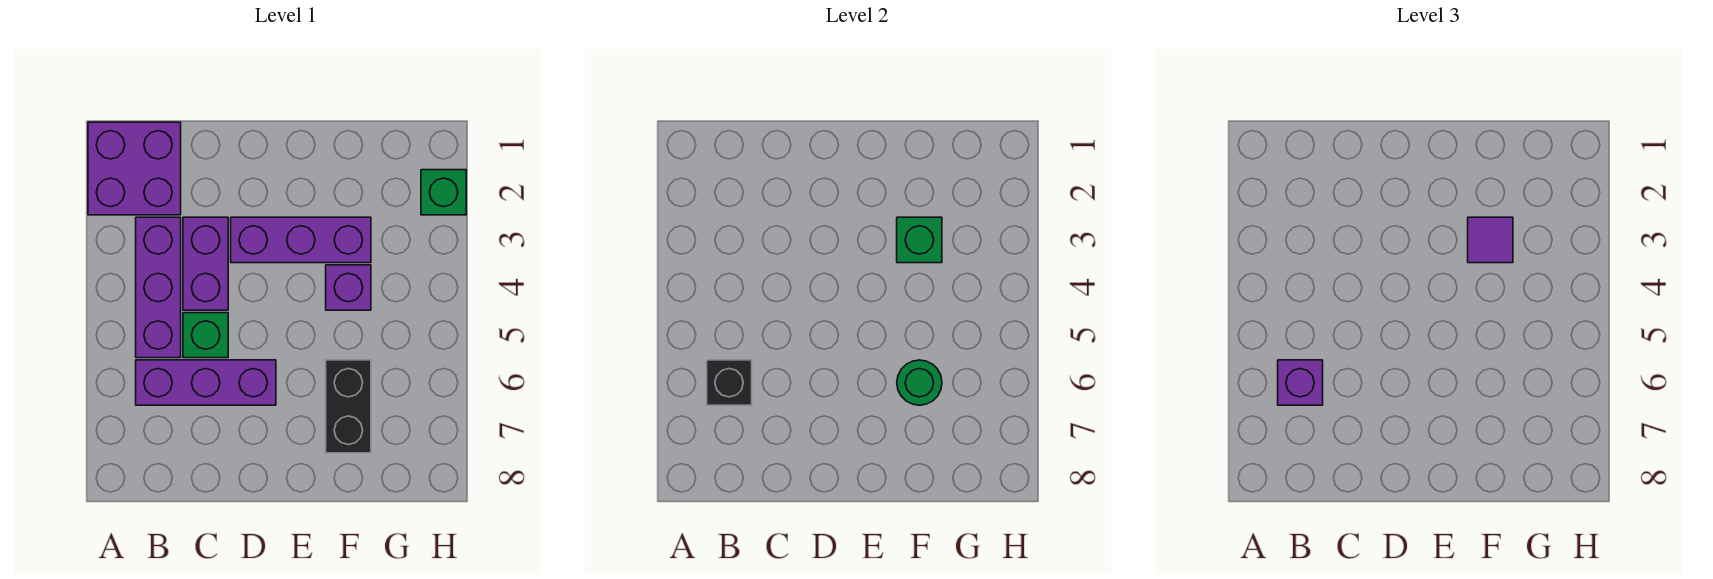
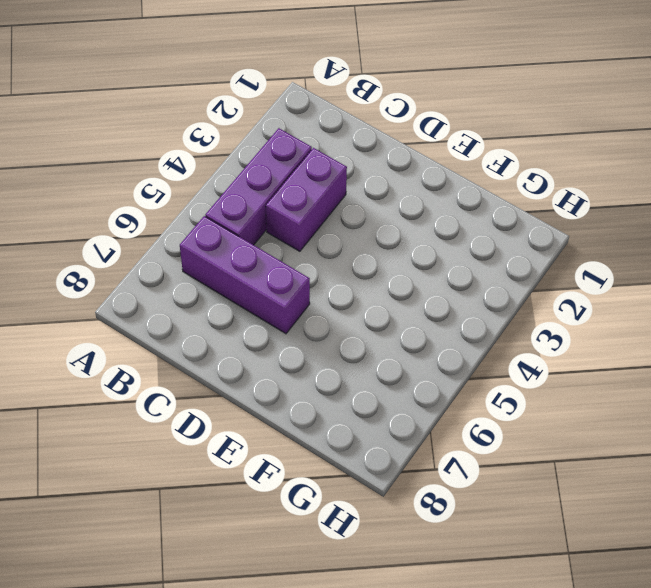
none -> purple 2x2 brick [88,122,181,215]
none -> green 1x1 brick [183,313,228,358]
none -> purple 1x3 brick [231,217,371,263]

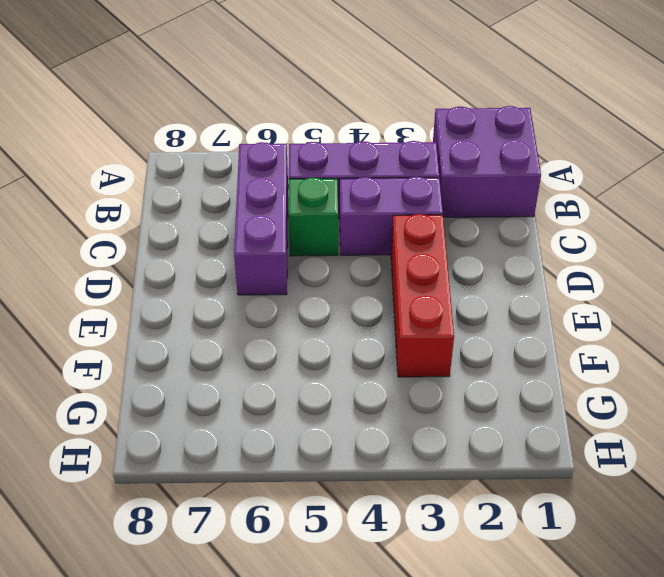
red 1x3 brick [391,214,454,377] -> purple 1x3 brick [231,217,371,263]
none -> purple 1x1 brick [326,265,371,310]
none -> black 1x2 brick [326,360,371,453]
none -> green 1x1 brick [421,170,466,215]

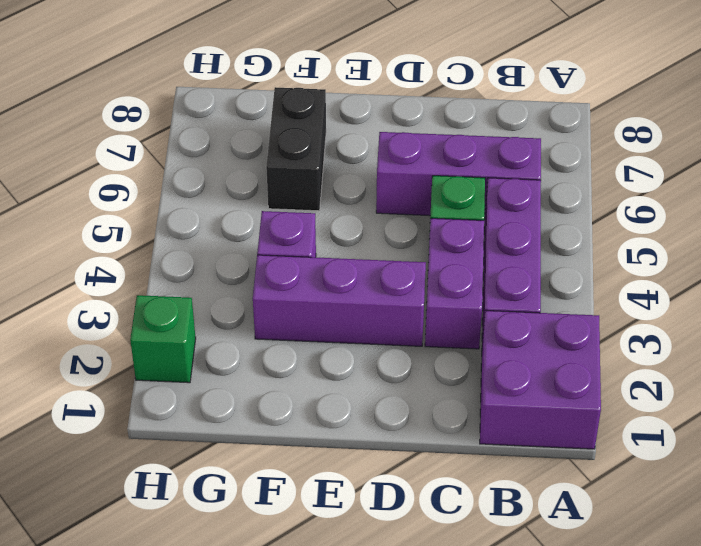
none -> black 1x1 brick [707,360,752,405]
none -> green 1x1 brick [897,217,942,263]
none -> green 1x1 round brick [897,360,942,405]

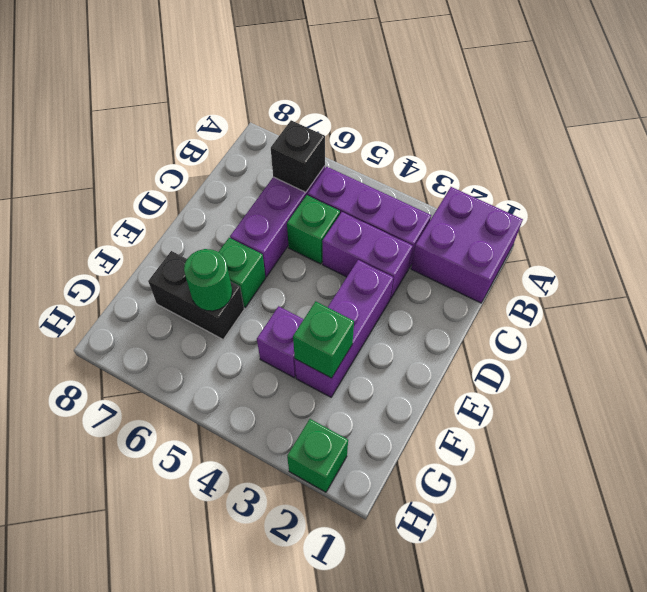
green 1x1 brick [219,238,266,307] -> none
none -> purple 1x1 brick [1278,360,1323,405]
none -> purple 1x1 tile [1468,217,1513,263]

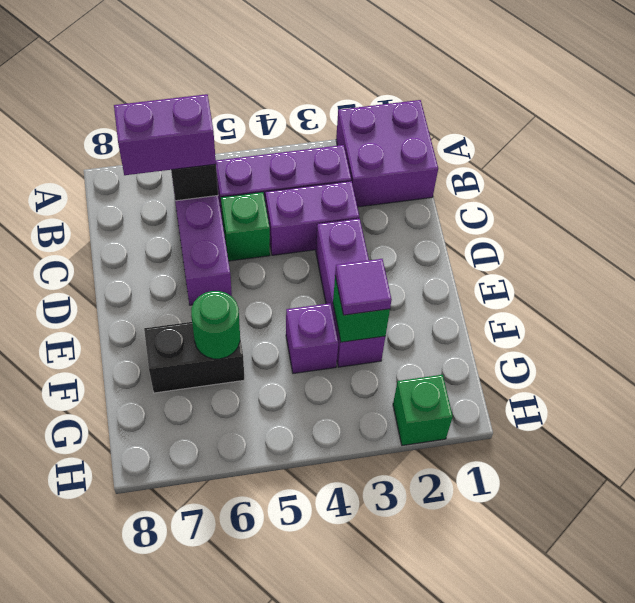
purple 1x2 brick [114,94,216,175] -> purple 1x1 brick [1278,360,1323,405]

